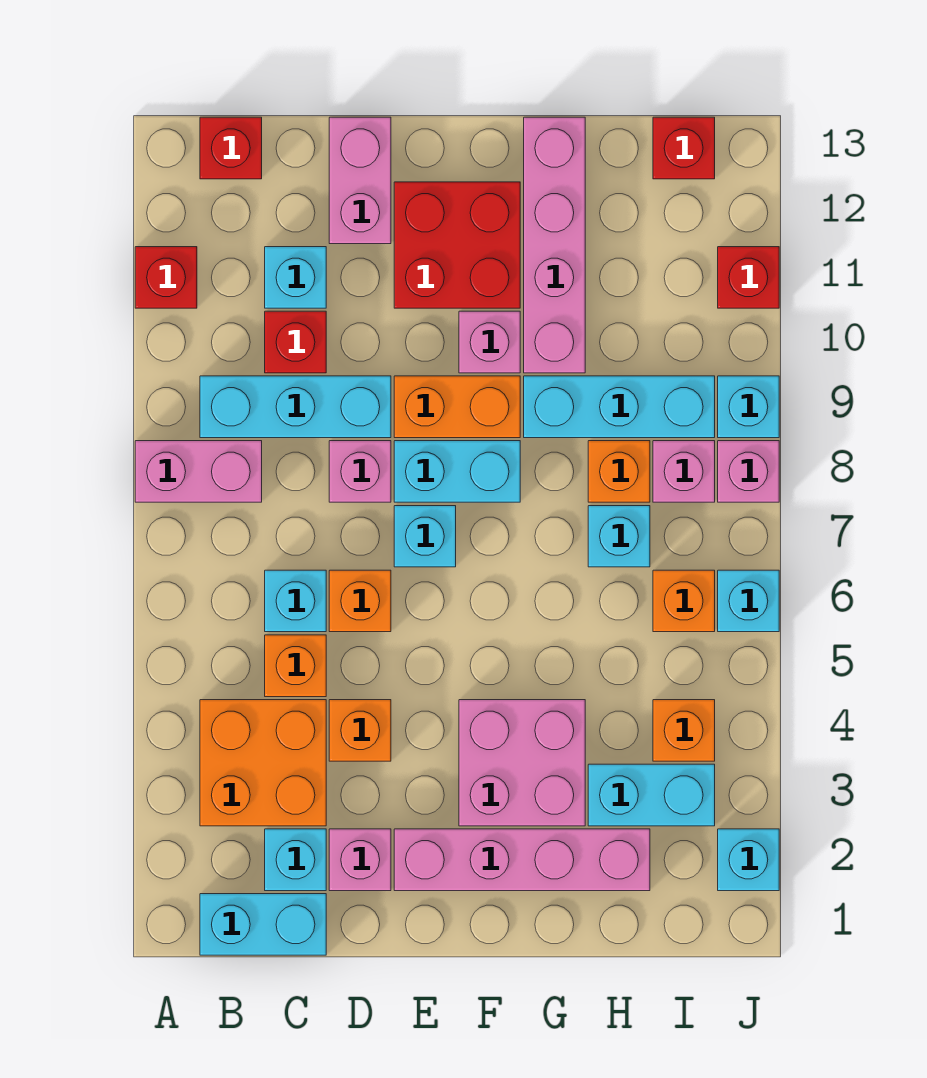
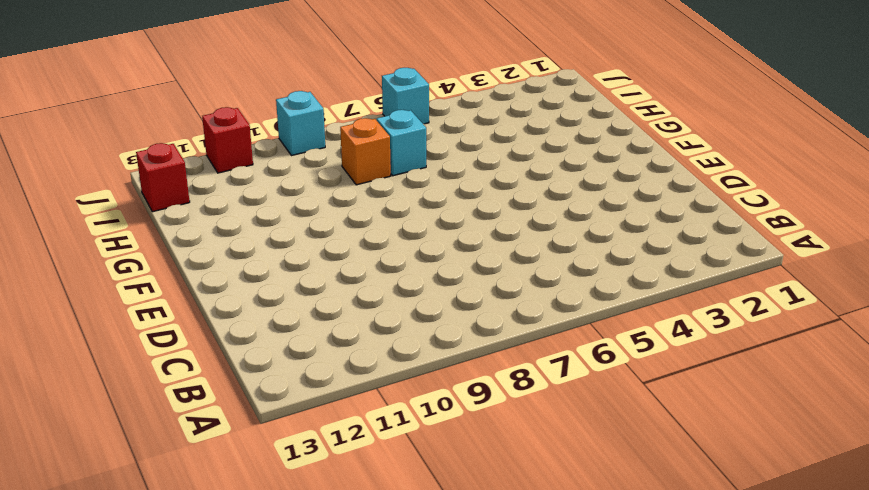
none -> pink 1x2 brick [135,441,262,502]
none -> red 1x1 brick [135,247,197,308]
none -> cyan 1x2 brick [200,894,326,955]
none -> orange 2x2 brick [200,700,326,826]

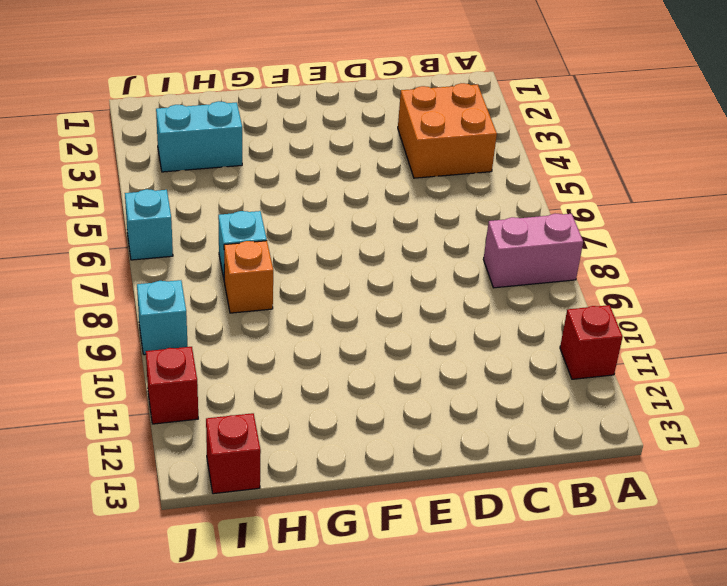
none -> cyan 1x2 brick [200,894,326,955]
none -> cyan 1x3 brick [200,376,391,438]
none -> red 1x1 brick [200,117,262,179]
none -> cyan 1x1 brick [265,829,326,891]

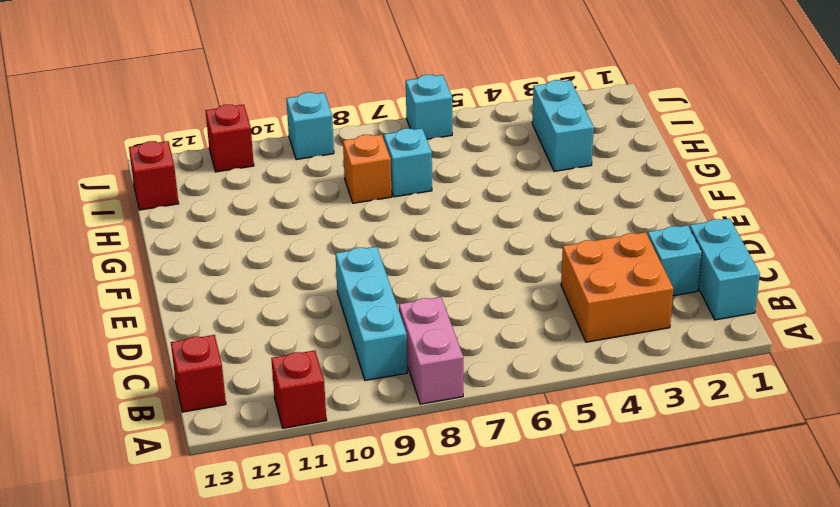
none -> orange 1x1 brick [265,635,326,697]
none -> cyan 1x1 brick [265,570,326,632]
none -> red 1x1 brick [265,311,326,373]
none -> cyan 1x1 brick [265,247,326,308]

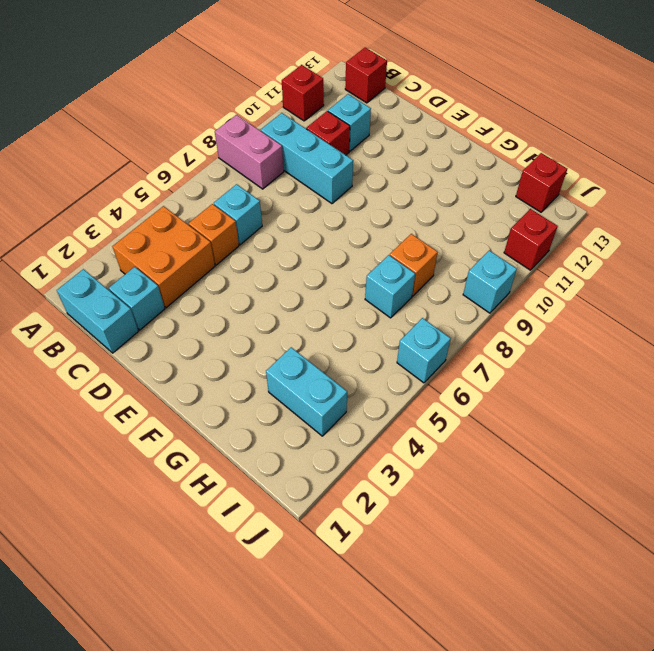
none -> pink 1x1 brick [329,829,391,891]
none -> orange 1x1 brick [329,700,391,761]
none -> orange 1x1 brick [329,570,391,632]
none -> pink 1x1 brick [329,441,391,502]

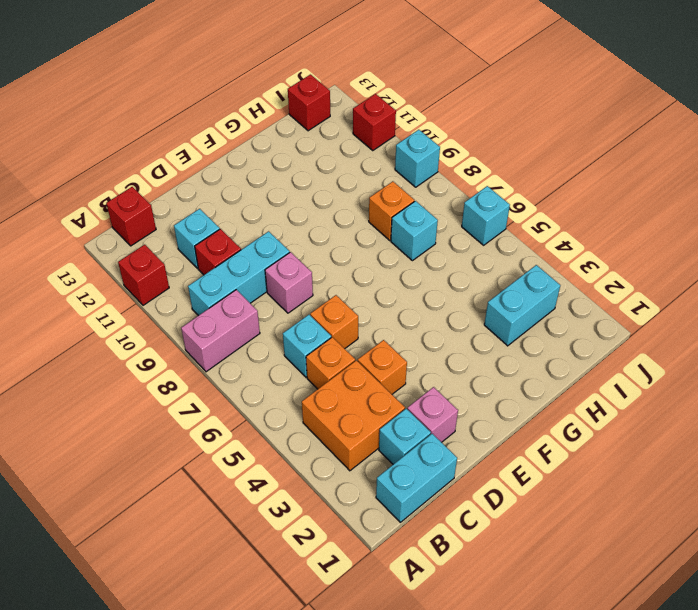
none -> pink 1x2 brick [329,117,391,244]
none -> pink 1x4 brick [394,829,650,891]
none -> cyan 1x1 brick [394,506,456,567]
none -> cyan 1x2 brick [394,441,520,502]

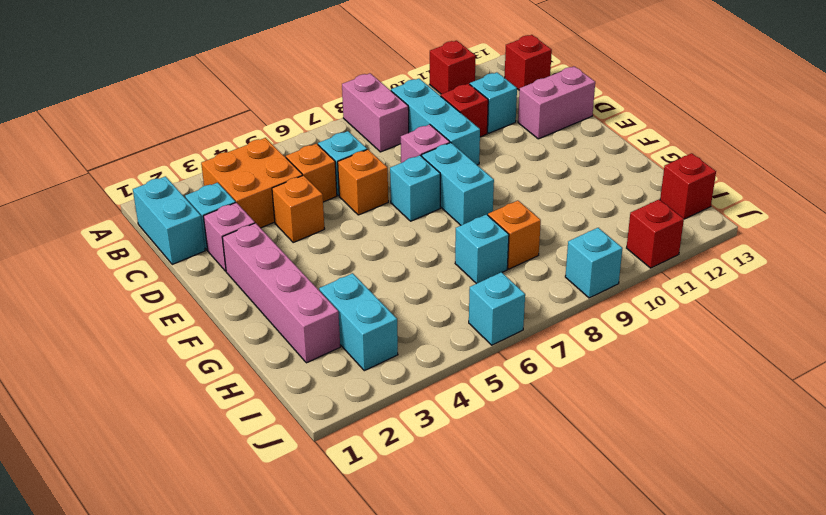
none -> orange 1x2 brick [394,376,520,438]
none -> red 2x2 brick [394,182,520,308]
none -> pink 2x2 brick [459,700,585,826]
none -> pink 1x1 brick [459,311,520,373]

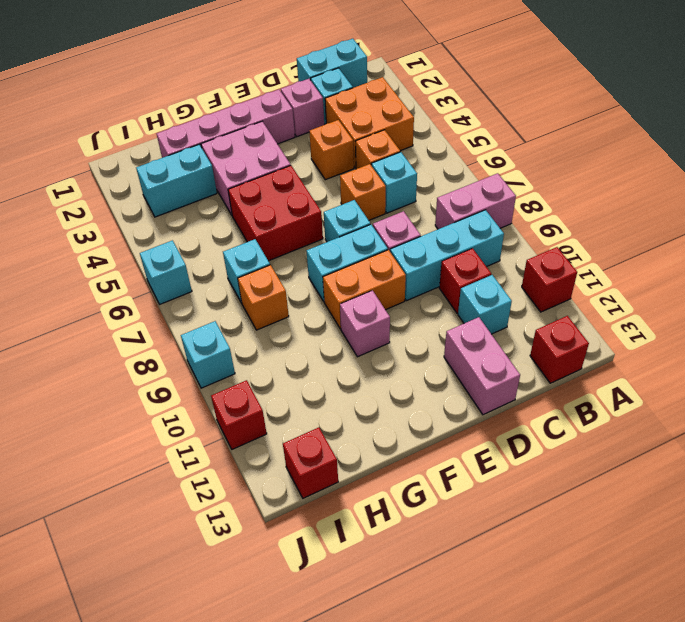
red 2x2 brick [228,166,323,261] -> red 2x2 brick moved to [394,182,520,308]
none -> cyan 1x3 brick [524,376,715,438]
none -> pink 1x4 brick [524,117,585,373]
none -> orange 1x1 brick [653,700,715,761]
none -> orange 1x1 brick [653,570,715,632]

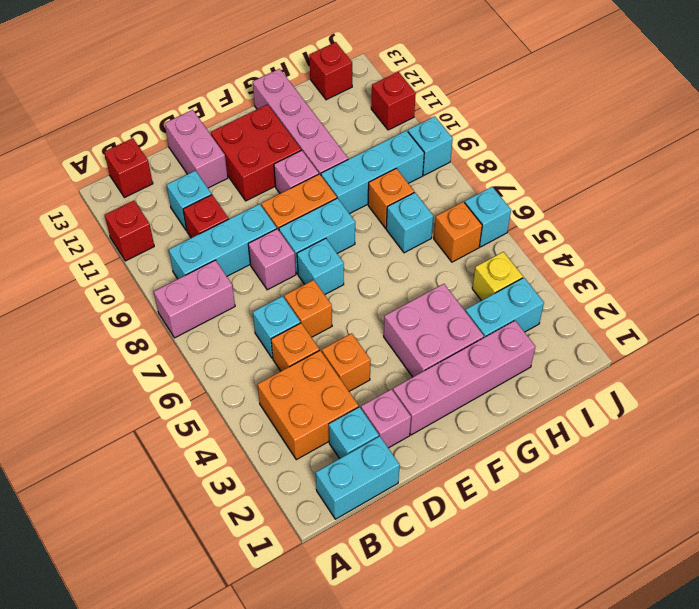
yellow 1x1 brick [472,252,523,301] -> orange 1x1 brick [653,700,715,761]
none -> pink 1x1 brick [653,441,715,502]
none -> cyan 1x1 brick [718,829,779,891]
none -> pink 1x1 brick [718,441,779,502]

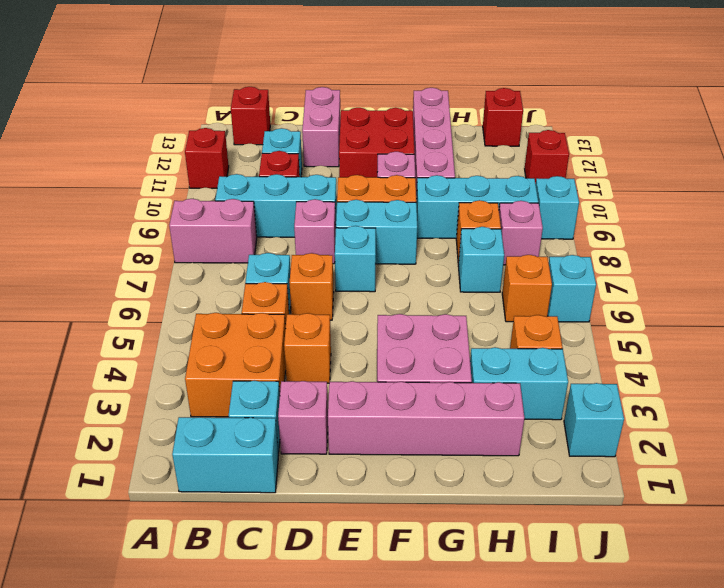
none -> pink 1x1 brick [718,441,779,502]

